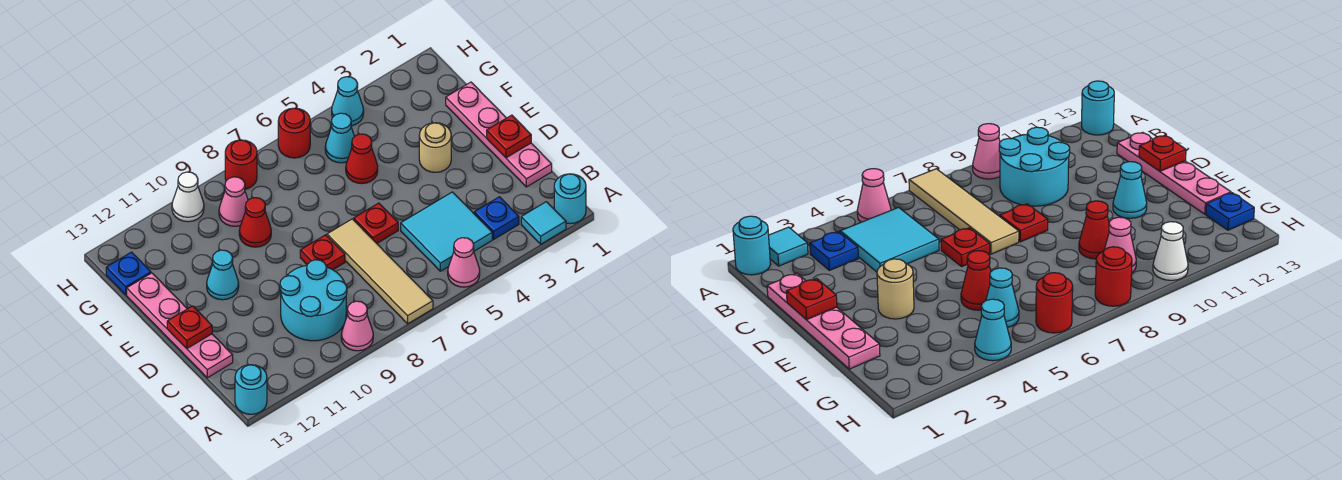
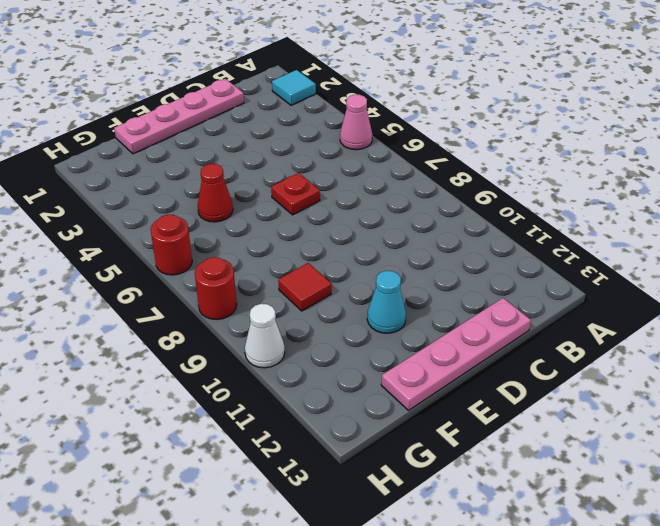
red 1x1 tile [278,263,332,311] -> red 1x1 cone [239,198,271,247]
none -> cyan 1x1 round brick [554,174,586,224]
none -> tan 1x4 tile [327,219,433,324]
none -> pink 1x1 cone [341,301,373,351]

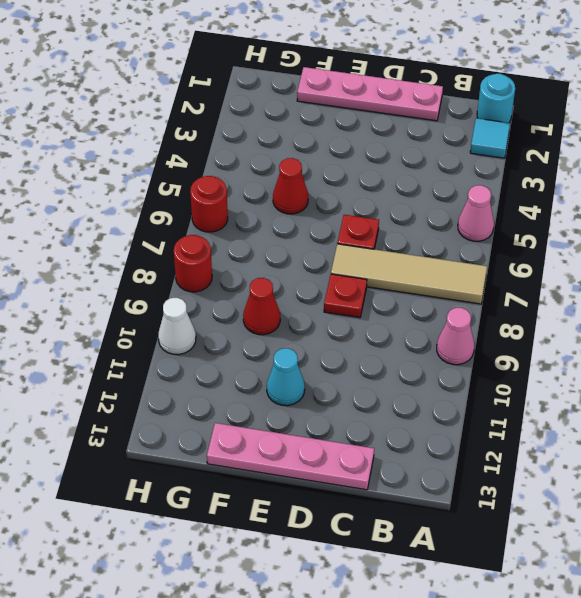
none -> cyan 1x1 round brick [235,365,267,414]
none -> blue 1x1 plate [474,197,519,239]
none -> cyan 2x2 tile [401,192,492,271]

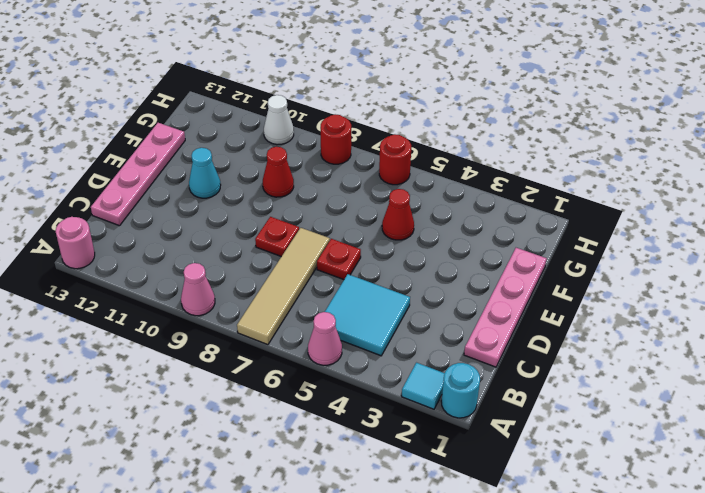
pink 1x1 round brick [56,217,95,269] -> cyan 1x1 round brick [235,365,267,414]
none -> blue 1x1 plate [474,197,519,239]
none -> cyan 2x2 round brick [280,260,347,341]
none -> tan 1x1 round brick [419,123,451,172]

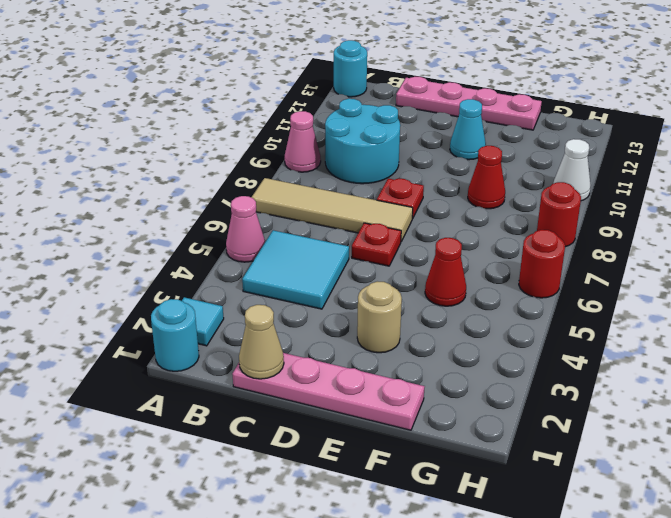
tan 1x1 cone [239,305,284,379] -> none
none -> blue 1x1 plate [474,197,519,239]
none -> cyan 1x1 cone [325,113,354,163]
none -> pink 1x1 cone [219,177,248,226]

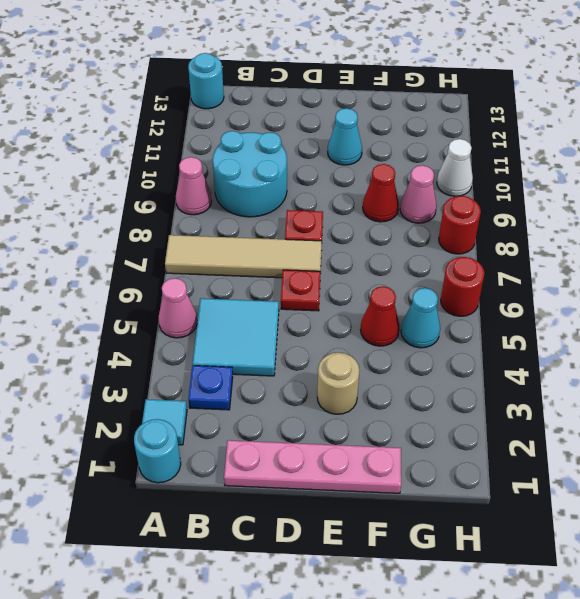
none -> pink 1x4 plate [127,273,233,378]
none -> blue 1x1 plate [106,252,151,295]
none -> cyan 1x1 cone [332,77,364,126]

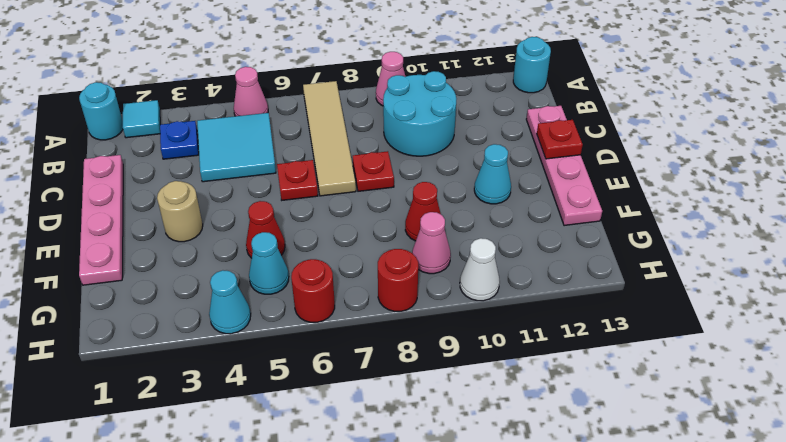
none -> blue 1x1 plate [106,252,151,295]
none -> red 1x1 plate [487,115,531,158]

